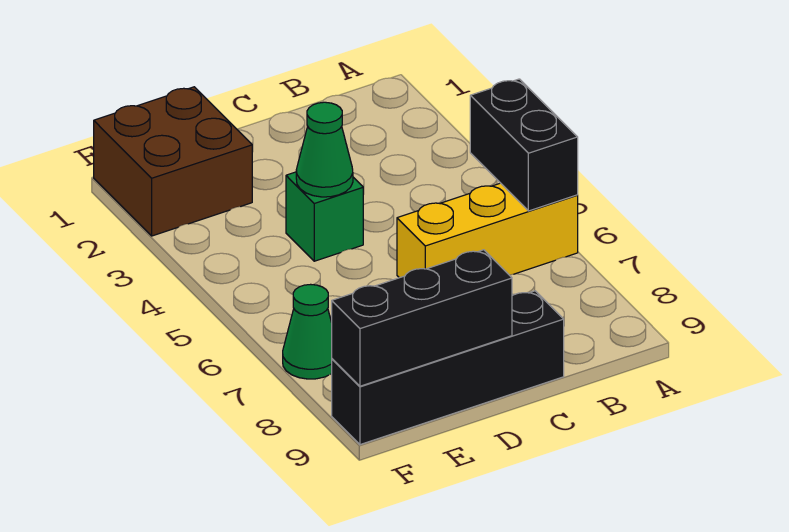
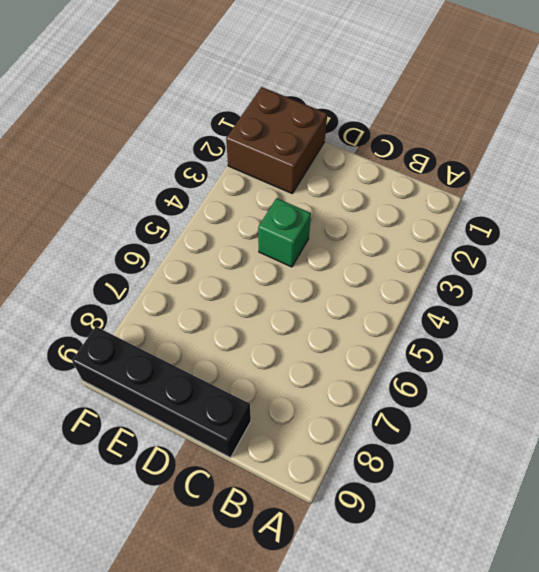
none -> yellow 1x3 brick [397,183,578,278]
none -> green 1x1 cone [283,284,332,379]

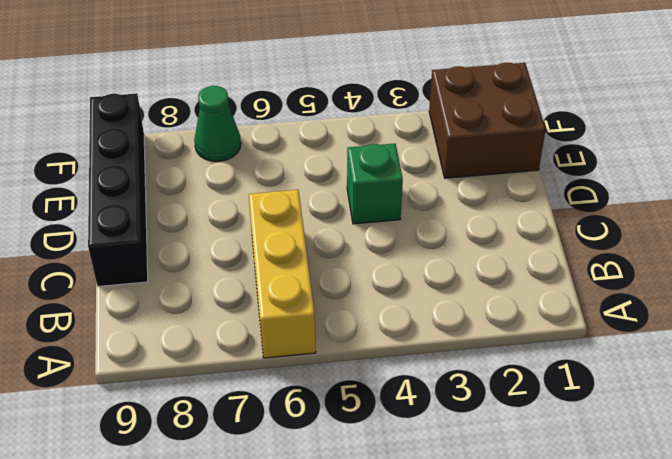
none -> black 1x2 brick [470,79,578,211]
none -> green 1x1 cone [296,102,353,197]

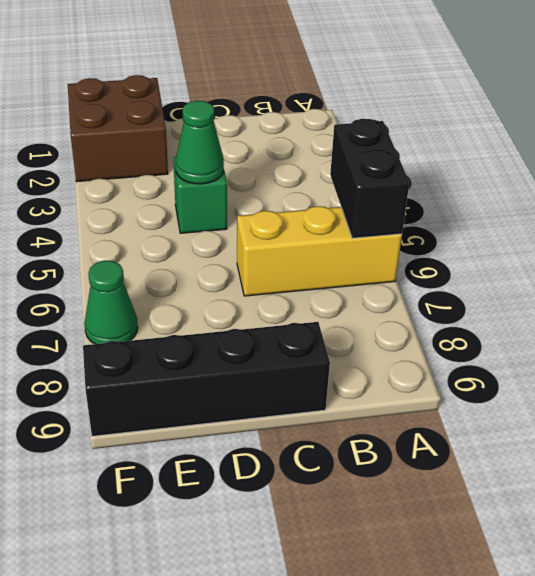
none -> black 1x3 brick [332,250,512,386]

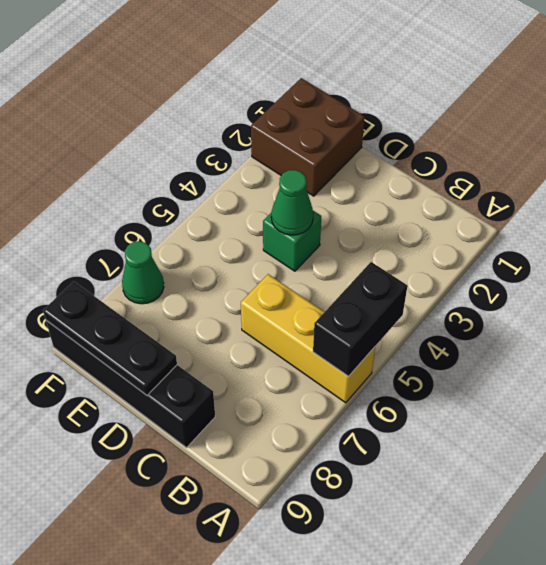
black 1x3 plate [43,281,177,395] -> black 1x3 brick [332,250,512,386]

